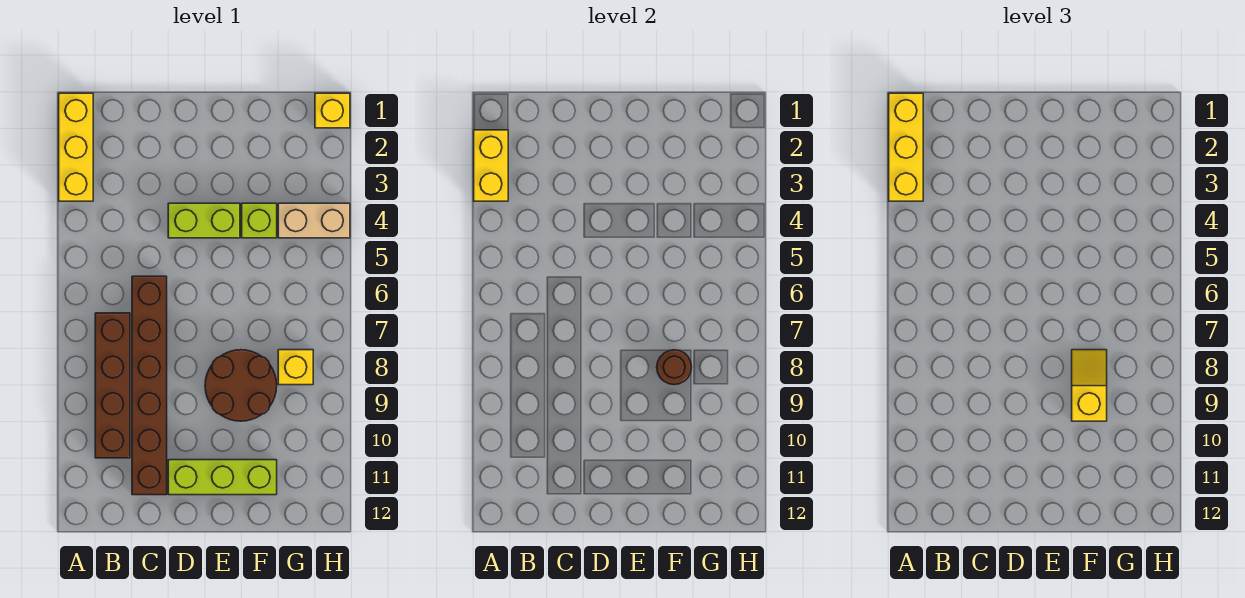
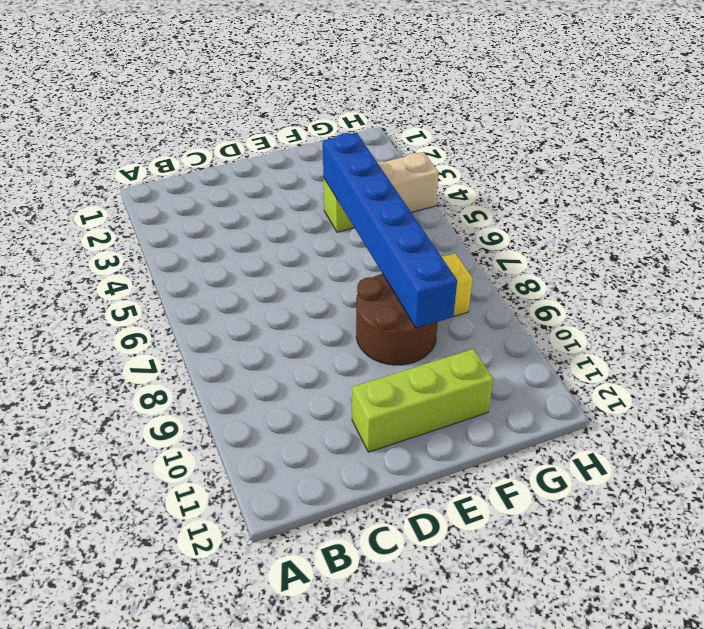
blue 1x6 brick [323,132,457,328] -> brown 1x1 round brick [657,350,692,385]
none -> yellow 1x3 brick [59,93,93,201]
none -> brown 1x4 brick [95,313,130,458]
none -> brown 1x6 brick [132,276,167,495]

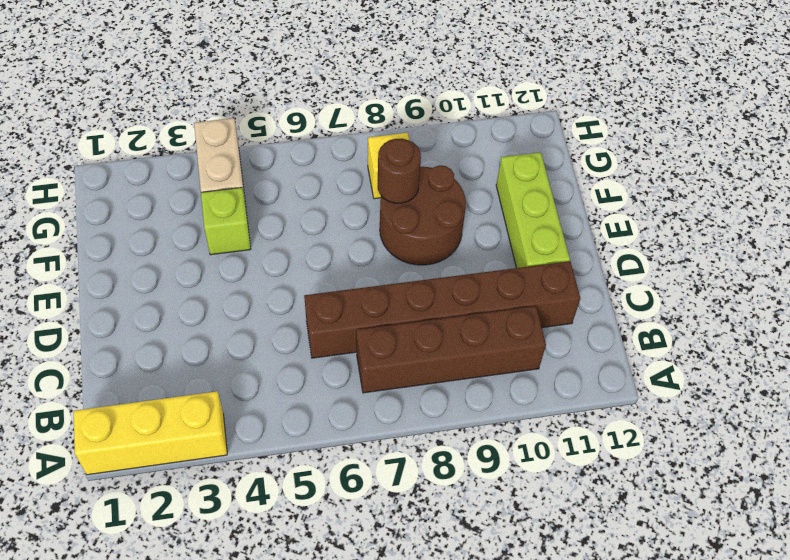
none -> lime 1x2 brick [168,203,240,238]
none -> yellow 1x1 brick [315,93,350,128]
none -> yellow 1x2 brick [474,130,508,201]

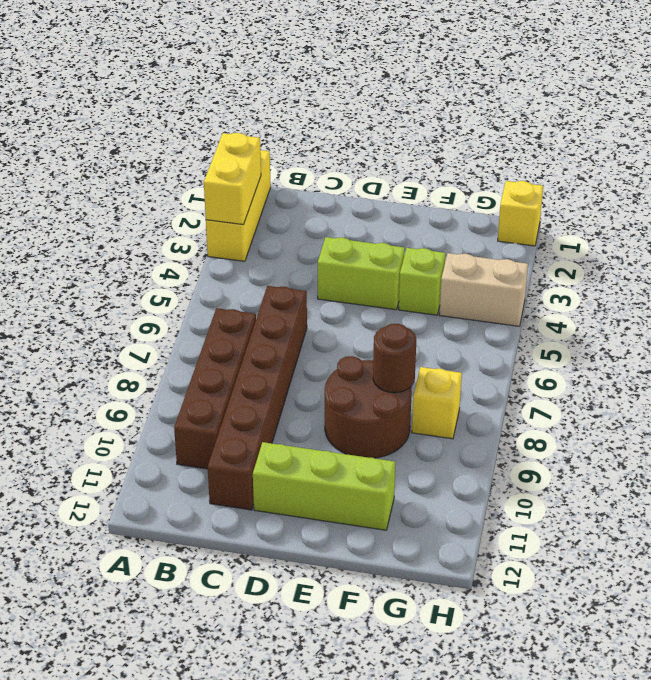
none -> yellow 1x3 brick [889,93,923,201]
none -> yellow 1x2 slope [1072,350,1107,421]

